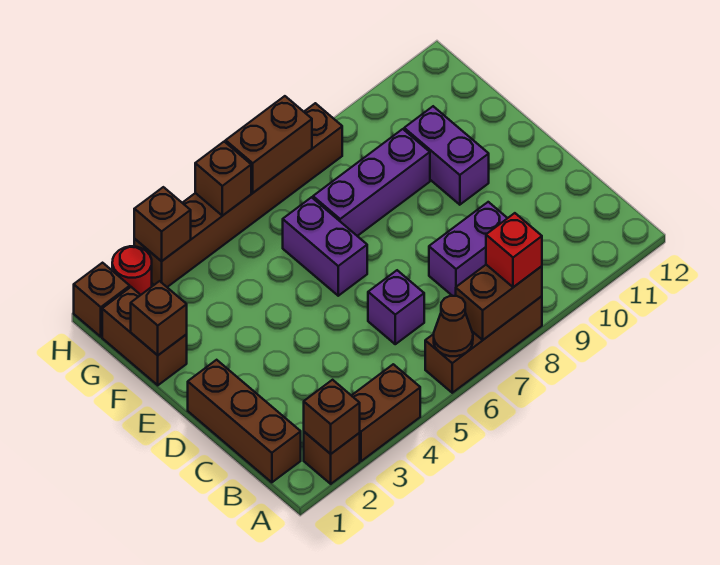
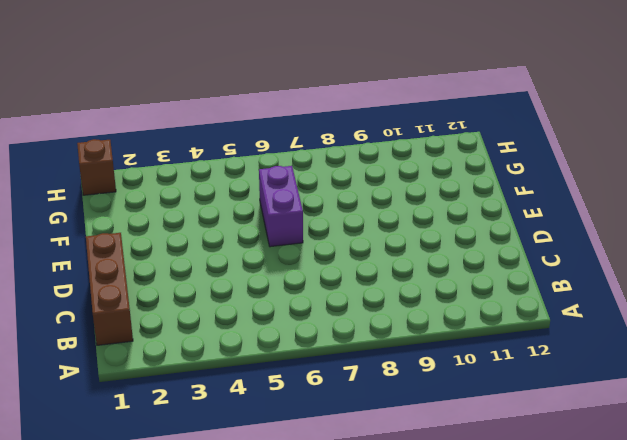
none -> brown 1x1 brick [304,432,360,484]
none -> brown 1x2 brick [351,364,420,461]
none -> brown 1x3 brick [425,296,542,393]

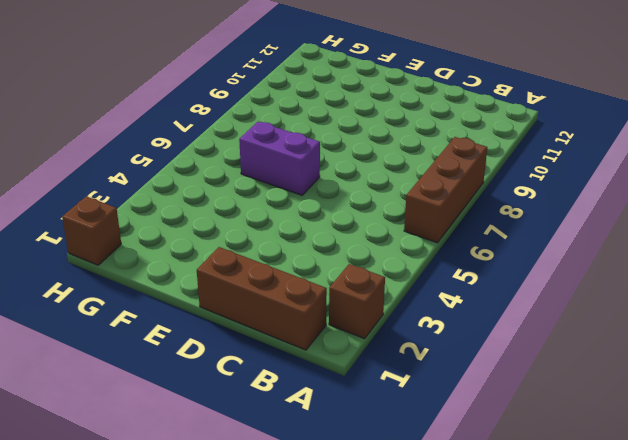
none -> brown 1x2 brick [351,364,420,461]
none -> purple 1x1 brick [368,270,424,344]
none -> purple 1x2 brick [429,202,507,296]

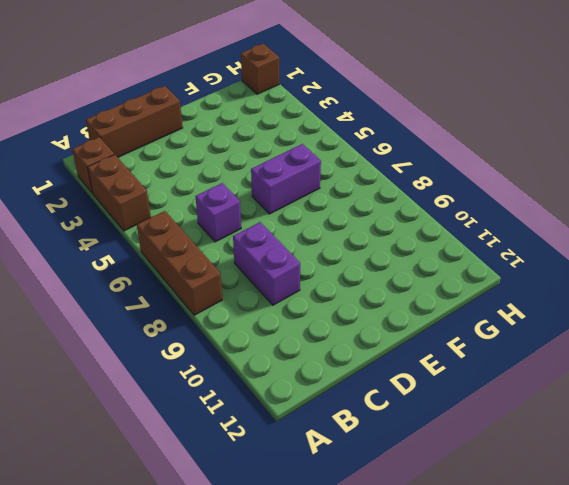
none -> purple 1x2 brick [404,106,489,205]
none -> brown 1x2 brick [102,287,187,385]
none -> purple 1x3 brick [313,129,430,236]

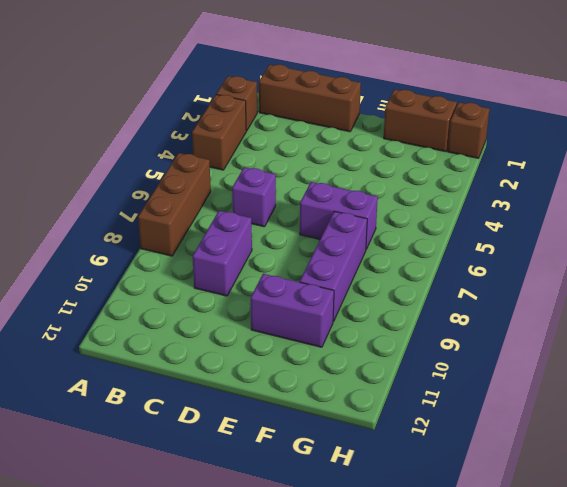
none -> red 1x1 round brick [112,246,152,295]
none -> brown 1x6 brick [134,103,342,287]
none -> brown 1x1 brick [304,380,360,454]

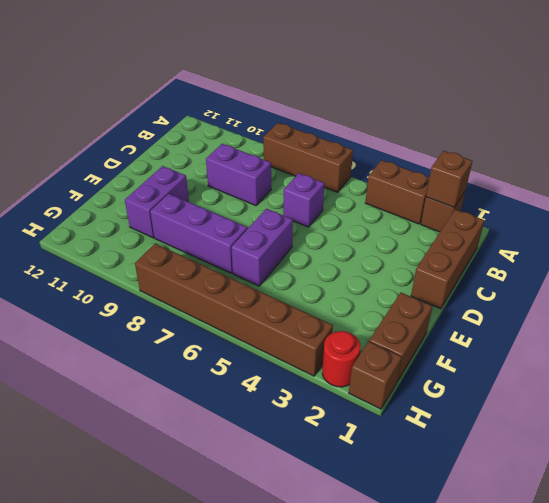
none -> brown 1x1 cone [434,296,473,356]
none -> brown 1x2 brick [456,265,542,340]
none -> brown 1x1 brick [131,281,187,355]

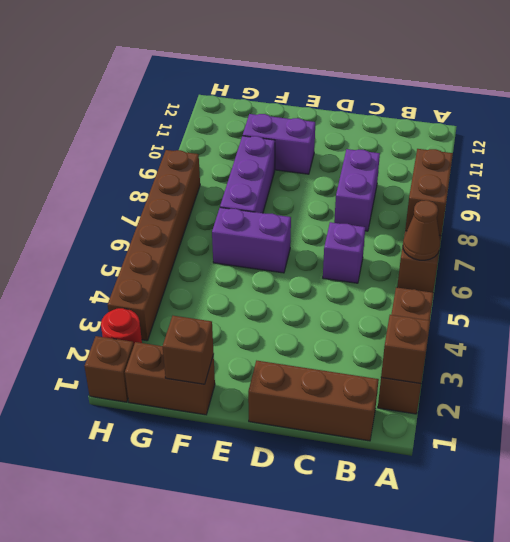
none -> brown 1x1 brick [134,187,191,261]
none -> brown 1x1 brick [195,142,251,216]
none -> brown 1x2 brick [226,96,312,193]

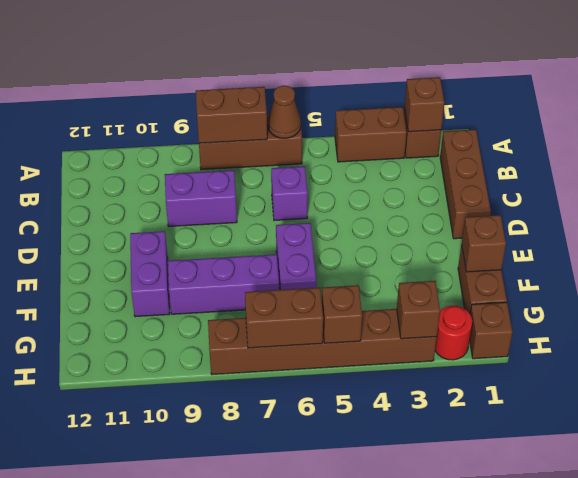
none -> red 1x1 brick [486,213,542,287]

